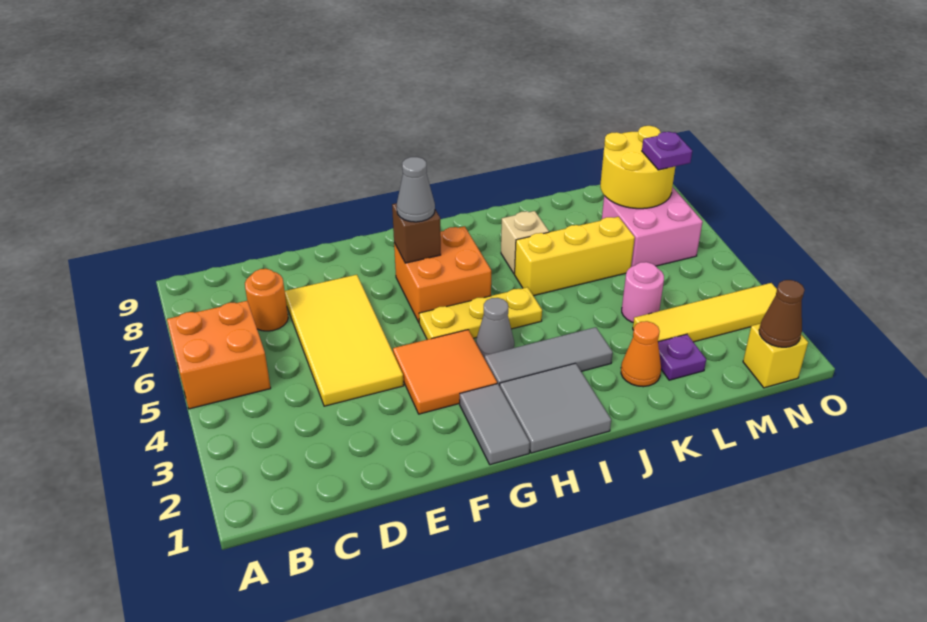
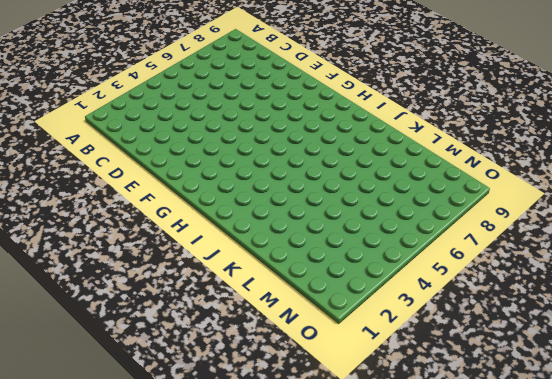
none -> orange 2x2 brick [167,301,271,409]
none -> orange 1x1 round brick [245,269,288,331]
none -> yellow 2x4 tile [285,275,404,406]

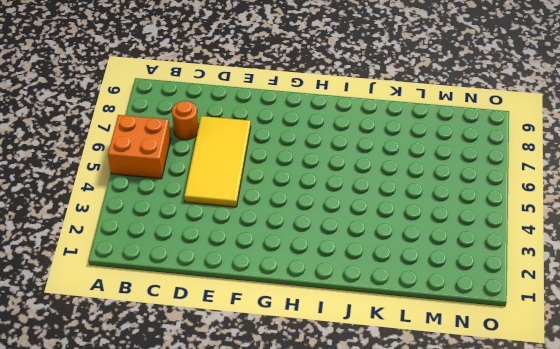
none -> orange 2x2 tile [393,330,497,414]
none -> grey 1x2 tile [460,384,530,465]
none -> yellow 1x3 plate [419,287,542,340]

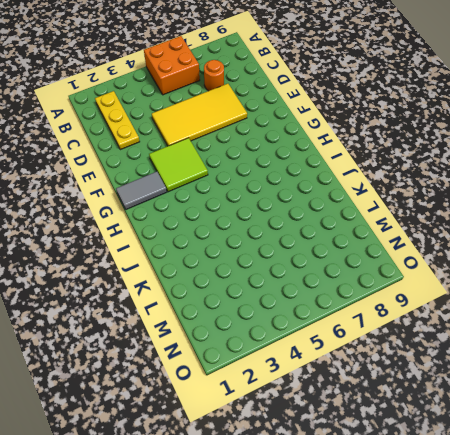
yellow 1x3 plate [95,91,140,150] -> yellow 1x3 plate moved to [419,287,542,340]
lime 2x2 tile [149,138,208,192] -> orange 2x2 tile [393,330,497,414]
none -> orange 2x2 brick [394,226,491,322]
none -> grey 2x2 tile [500,363,611,453]
none -> grey 1x3 tile [485,327,613,386]

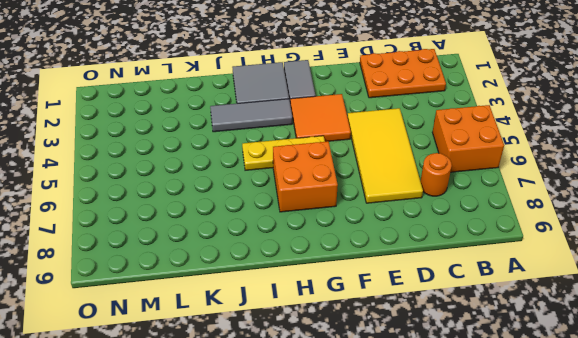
orange 2x3 plate [360,49,446,98] -> none
none -> grey 1x1 cone [476,298,514,359]
none -> yellow 1x3 brick [515,217,635,296]
none -> tan 1x1 brick [501,211,549,274]

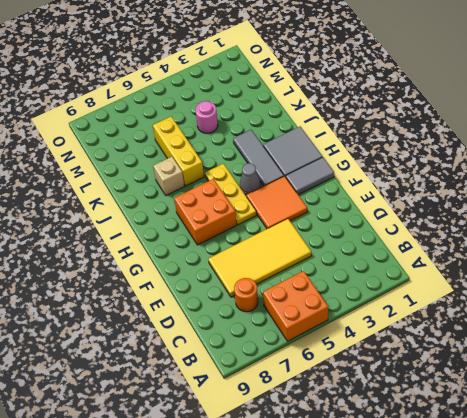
none -> orange 1x1 cone [621,321,661,387]
none -> purple 1x1 plate [658,334,706,380]
none -> yellow 1x4 tile [633,283,777,342]

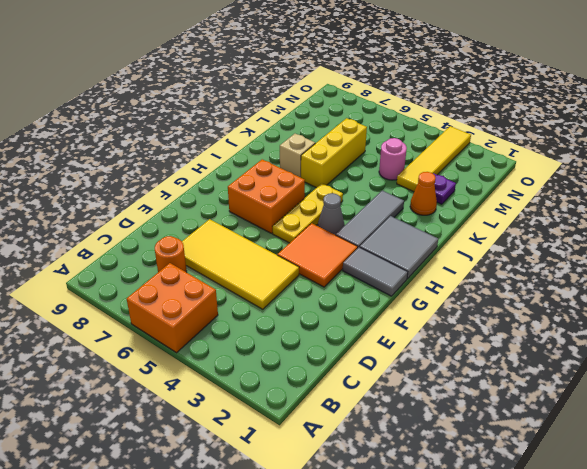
none -> pink 2x2 brick [602,187,703,267]
none -> yellow 1x1 brick [743,323,808,388]
none -> brown 1x1 brick [392,203,441,263]

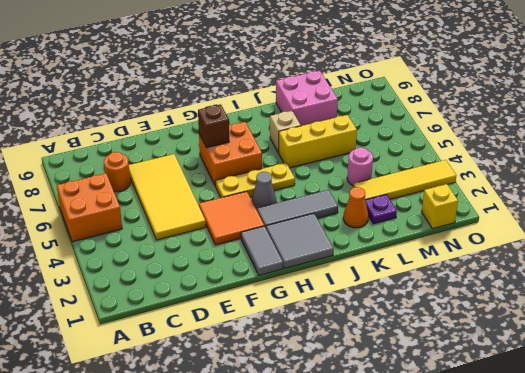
pink 2x2 brick [276,71,338,126] -> pink 2x2 brick moved to [602,187,703,267]
none -> yellow 2x2 round brick [600,126,675,209]
none -> brown 1x1 cone [759,280,805,347]
none -> grey 1x1 cone [397,157,435,222]

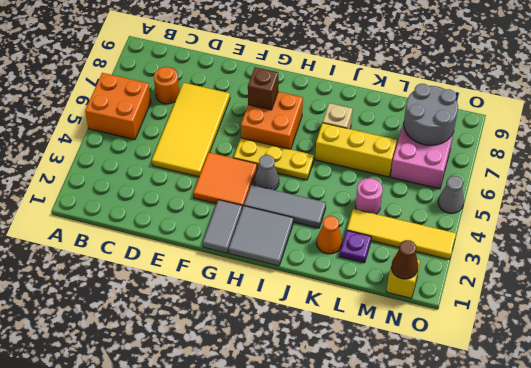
grey 2x2 round brick [404,84,458,145] -> yellow 2x2 round brick [600,126,675,209]
grey 1x1 cone [438,176,464,214] -> grey 1x1 cone moved to [397,157,435,222]
none -> purple 1x1 plate [642,132,692,170]

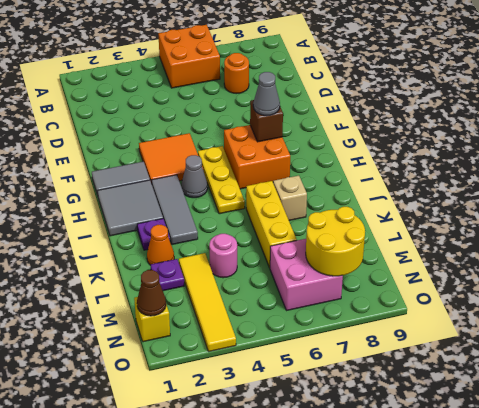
purple 1x1 plate [137,219,170,250] -> purple 1x1 plate moved to [642,132,692,170]
none -> yellow 2x4 tile [285,275,404,406]

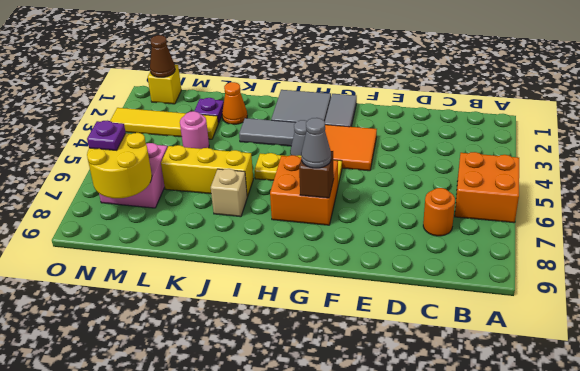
none -> yellow 2x4 tile [285,275,404,406]

